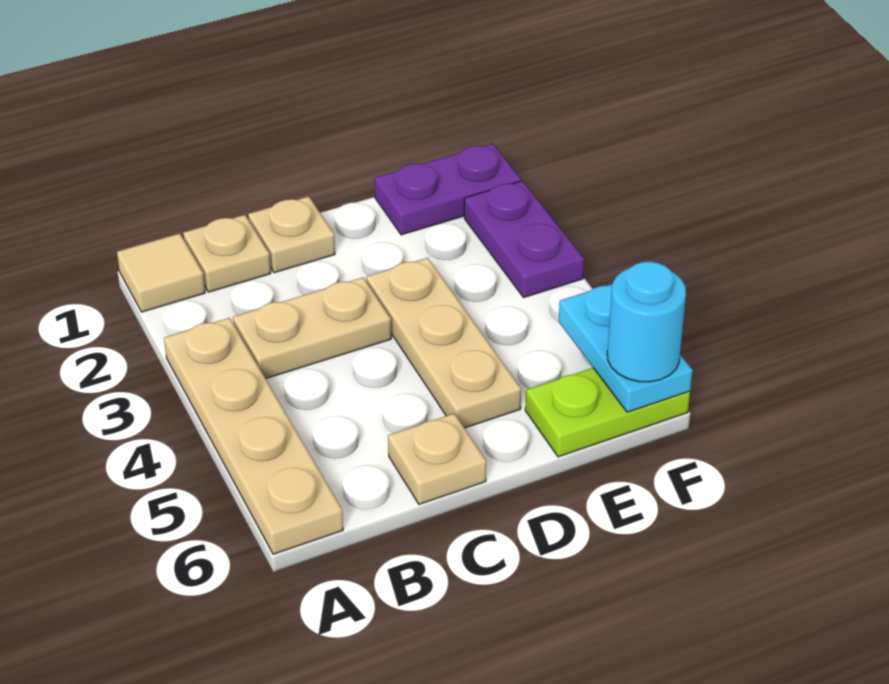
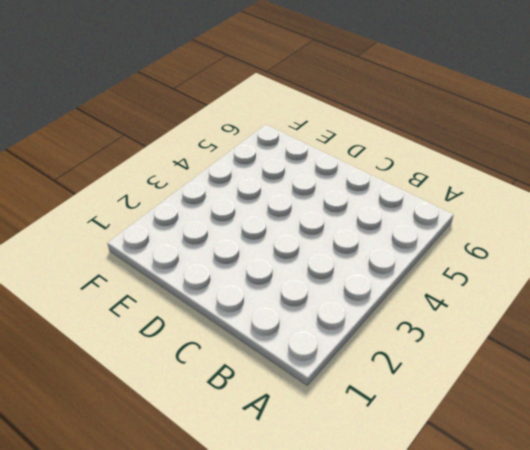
none -> tan 1x1 tile [117,233,205,312]
none -> tan 1x4 plate [164,318,343,554]
none -> tan 1x1 plate [183,215,271,292]

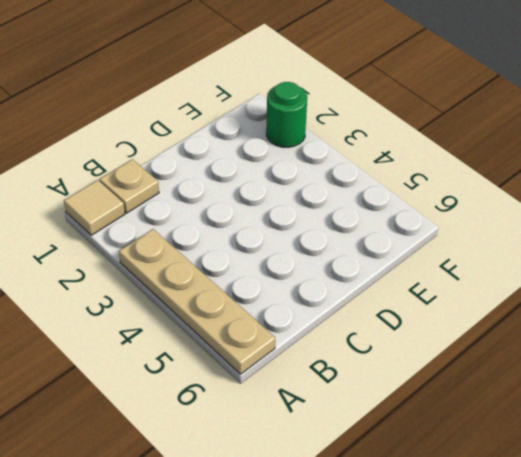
green 1x1 round brick [266,82,307,147] -> purple 1x2 plate [464,181,584,297]
none -> tan 1x2 plate [233,278,391,379]
none -> tan 1x1 plate [248,196,335,273]
none -> tan 1x1 plate [388,413,486,504]

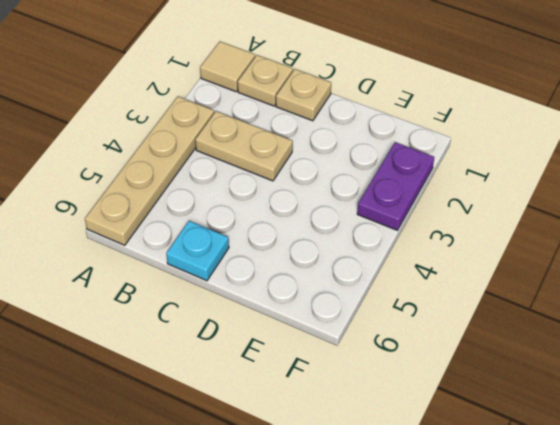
cyan 1x1 plate [166,221,229,281] -> tan 1x1 plate [388,413,486,504]
none -> tan 1x3 plate [366,258,521,428]
none -> purple 1x2 plate [374,144,521,235]
none -> lime 1x2 plate [525,368,690,457]

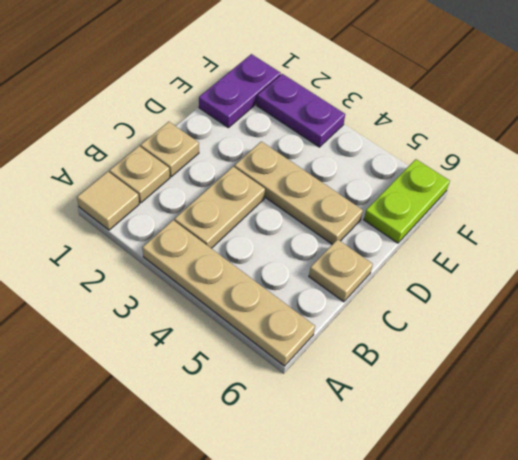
none -> cyan 1x2 plate [559,284,693,412]
none -> cyan 1x1 round brick [607,262,686,382]

